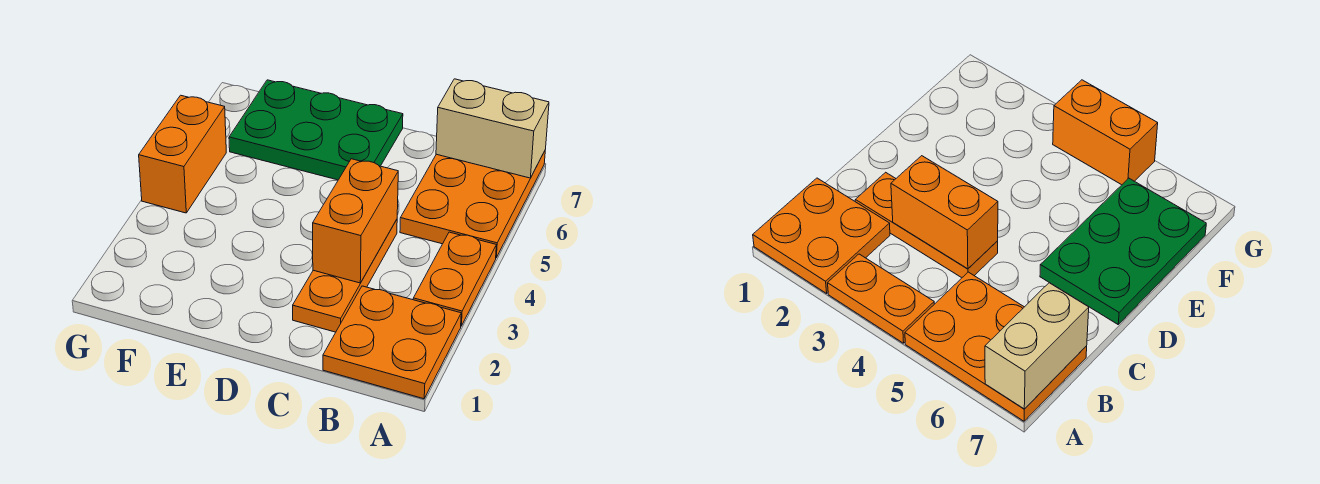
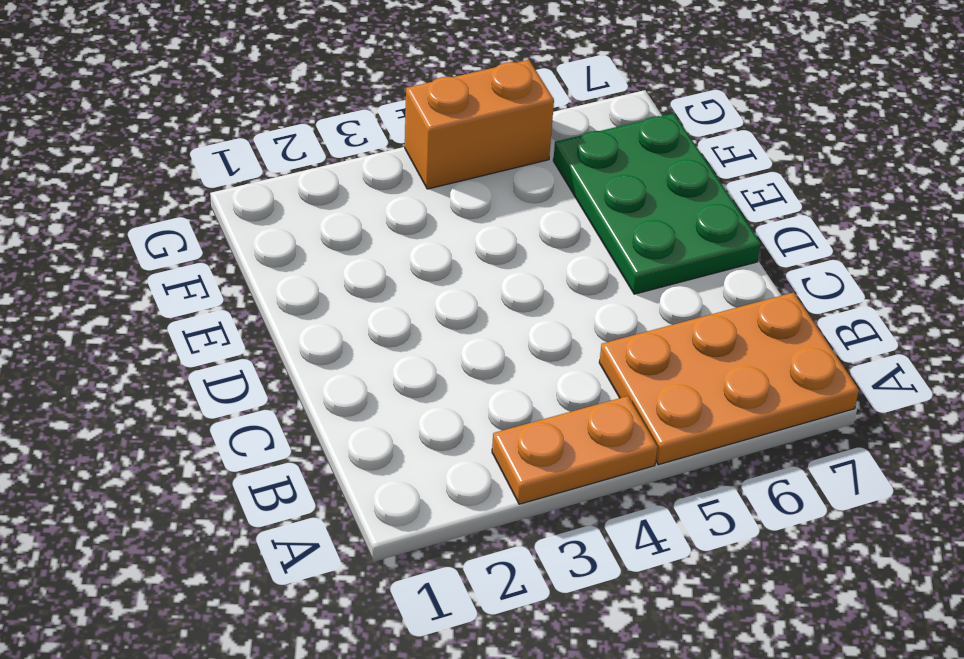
none -> orange 2x2 plate [323,286,461,399]
none -> orange 1x3 plate [293,220,397,332]

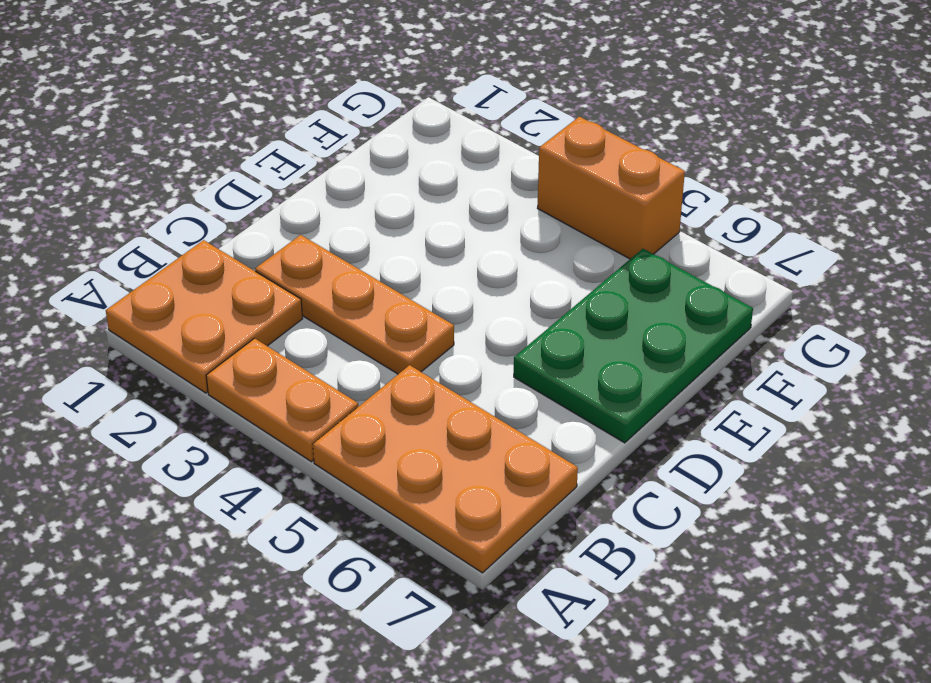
none -> tan 1x2 brick [436,79,549,178]
none -> orange 1x2 brick [313,159,398,283]

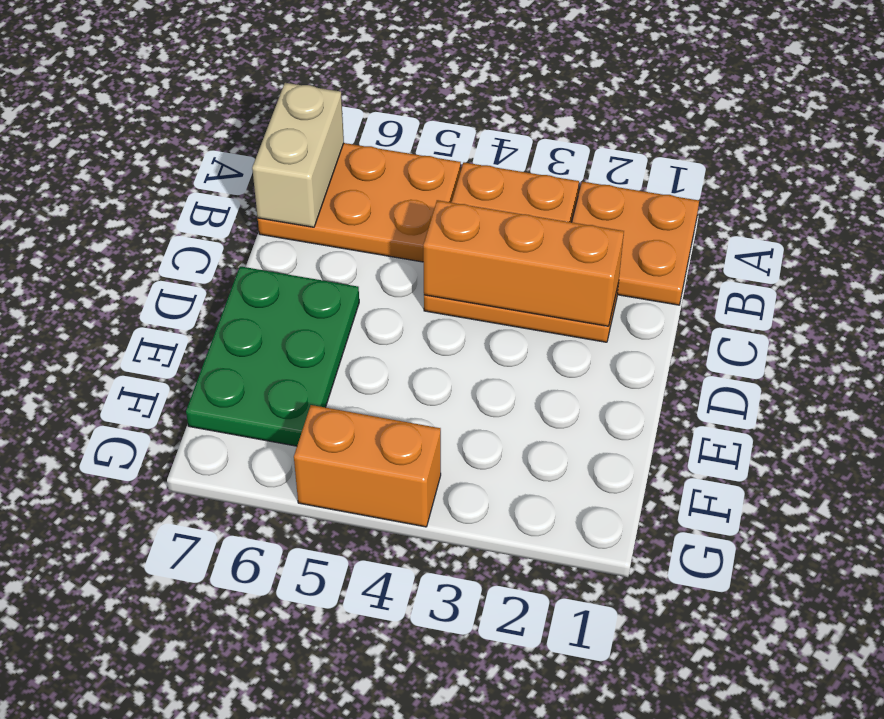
orange 1x3 brick [423,200,624,326] -> orange 1x2 brick [313,159,398,283]

